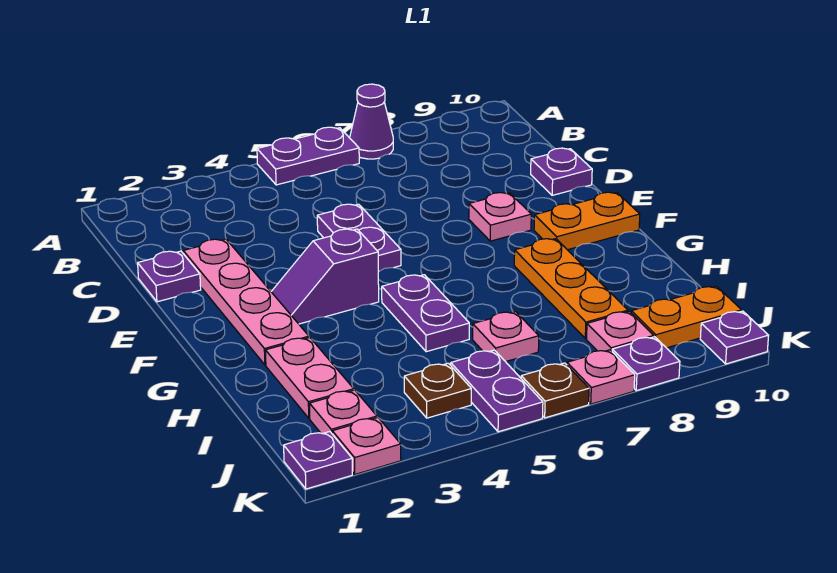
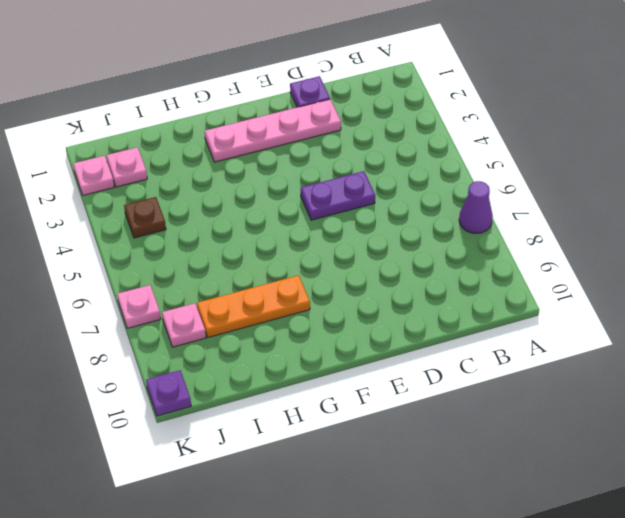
none -> purple 1x2 plate [257,127,359,185]
none -> purple 1x1 plate [531,148,592,195]
none -> pink 1x1 plate [469,193,531,241]

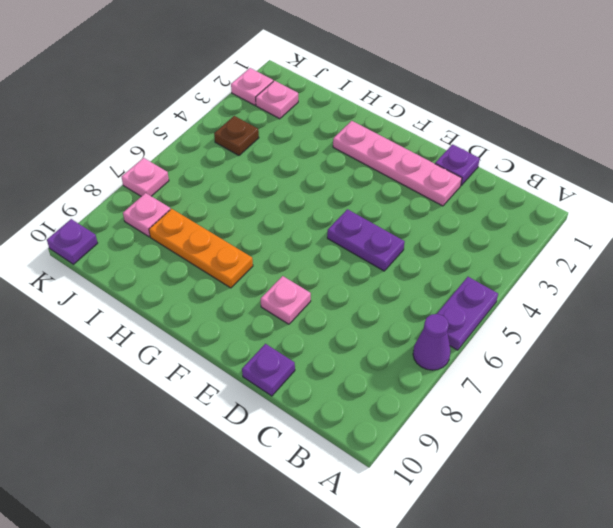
none -> purple 1x2 slope [271,229,379,324]
none -> orange 1x2 plate [534,192,640,250]
none -> purple 1x2 plate [382,275,469,352]

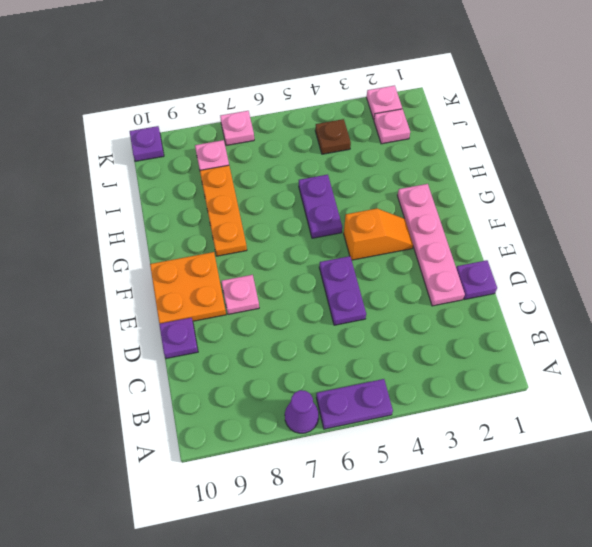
orange 2x2 plate [150,252,226,324] -> orange 1x2 plate [534,192,640,250]
orange 1x2 slope [344,208,413,260] -> purple 1x2 slope [271,229,379,324]
none -> pink 1x2 plate [265,337,354,418]
none -> pink 1x1 plate [473,312,539,362]
none -> purple 1x2 plate [451,350,543,432]

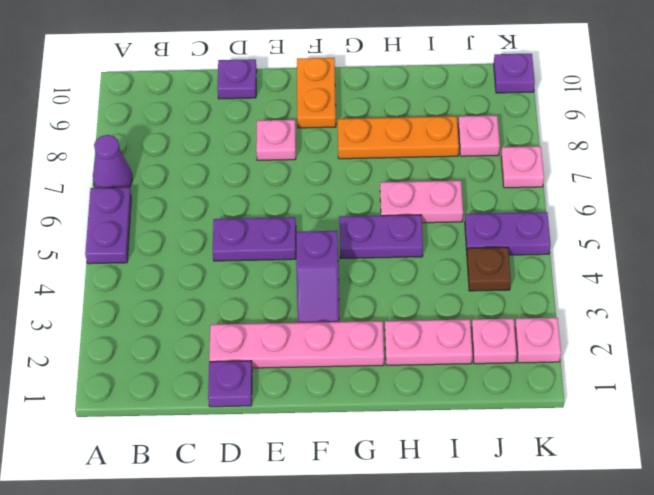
pink 1x2 plate [380,181,463,223] -> pink 1x1 plate [473,312,539,362]
none -> orange 1x2 plate [631,286,742,348]
none -> purple 1x1 plate [284,432,352,489]
none -> brown 1x1 plate [521,363,589,418]

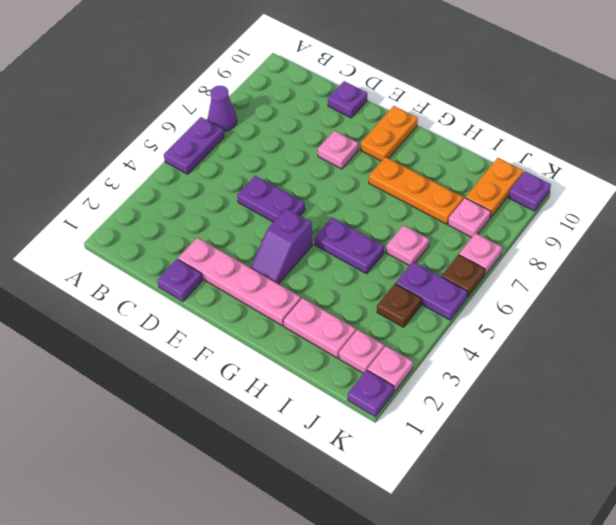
none -> purple 1x1 plate [612,337,680,391]

